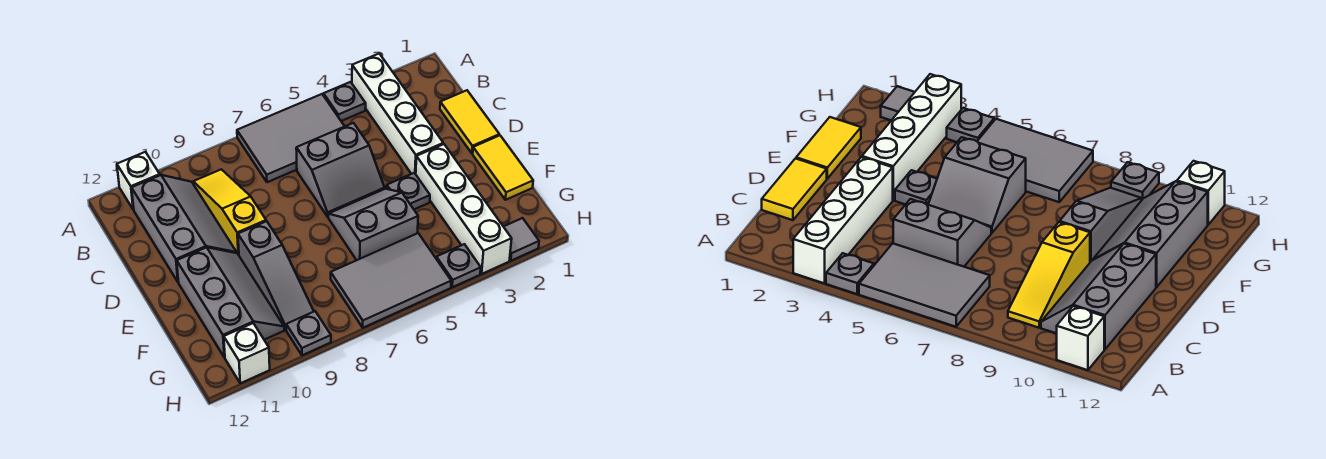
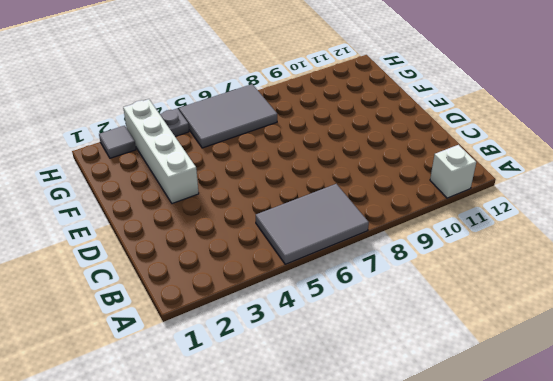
none -> white 1x4 brick [352,54,443,174]
none -> grey 1x1 plate [324,82,366,121]
none -> yellow 1x3 slope [193,169,266,255]

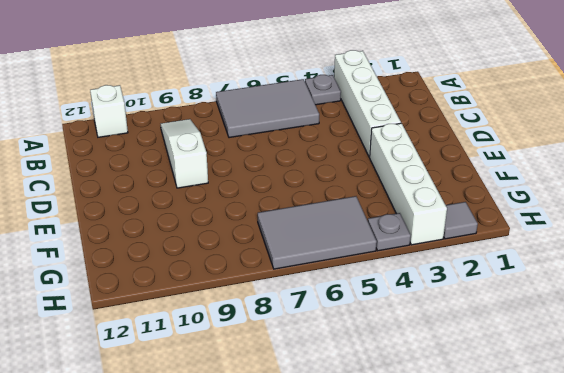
white 1x3 slope [161,119,208,188] -> yellow 1x3 slope [193,169,266,255]
none -> grey 2x3 slope [132,175,237,282]
none -> yellow 1x2 tile [440,90,499,153]
none -> grey 2x2 slope [296,123,385,217]

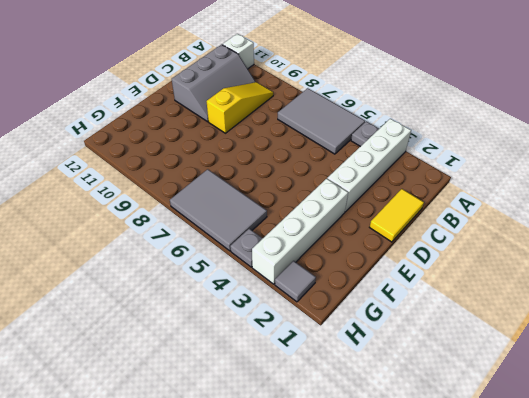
none -> grey 2x2 slope [296,123,385,217]
none -> yellow 1x2 tile [473,135,533,200]
none -> grey 1x1 plate [387,173,430,209]

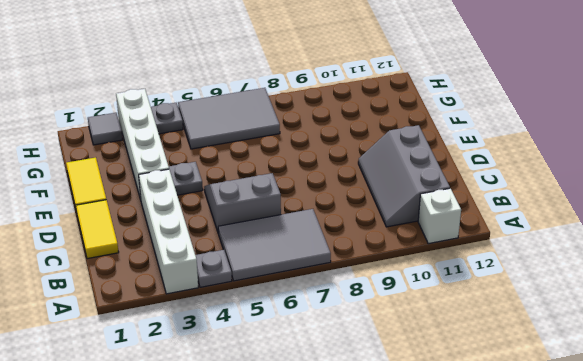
none -> yellow 1x3 slope [193,169,266,255]
none -> grey 2x2 slope [328,189,418,260]
none -> grey 1x3 slope [238,221,314,330]

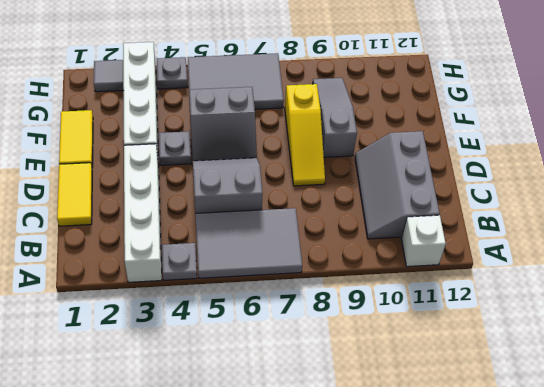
yellow 1x3 slope [285,84,325,186] -> yellow 1x3 slope moved to [193,169,266,255]
none -> grey 2x3 slope [177,247,284,358]
none -> grey 1x1 plate [286,311,331,355]
none -> white 1x1 brick [224,323,270,383]

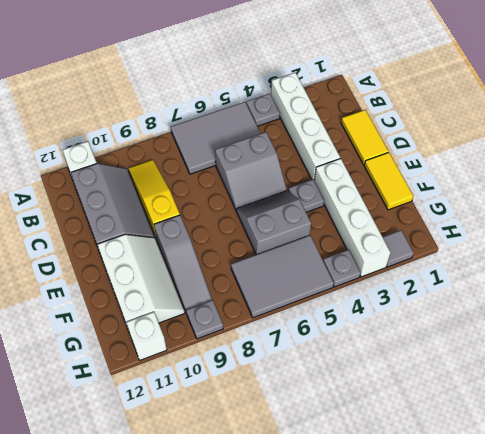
white 2x3 slope [97,234,185,328] -> grey 2x3 slope [177,247,284,358]

